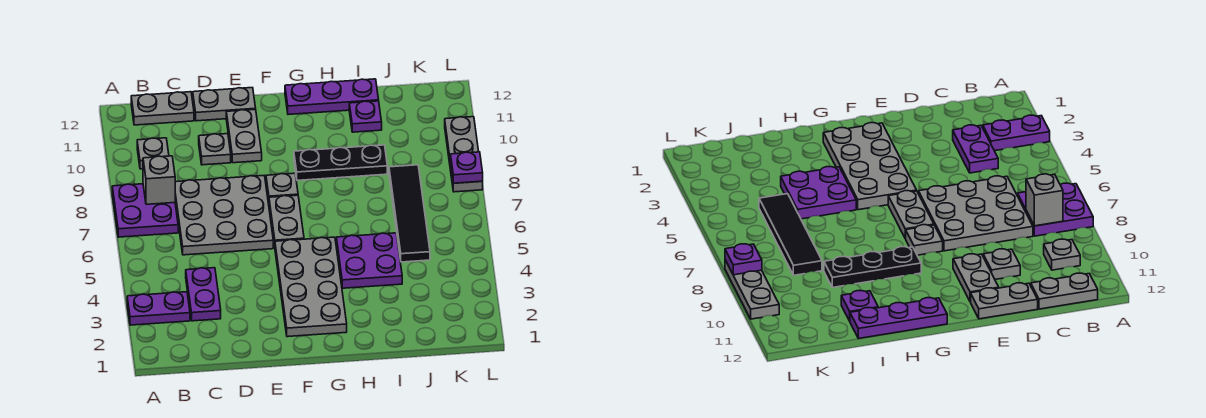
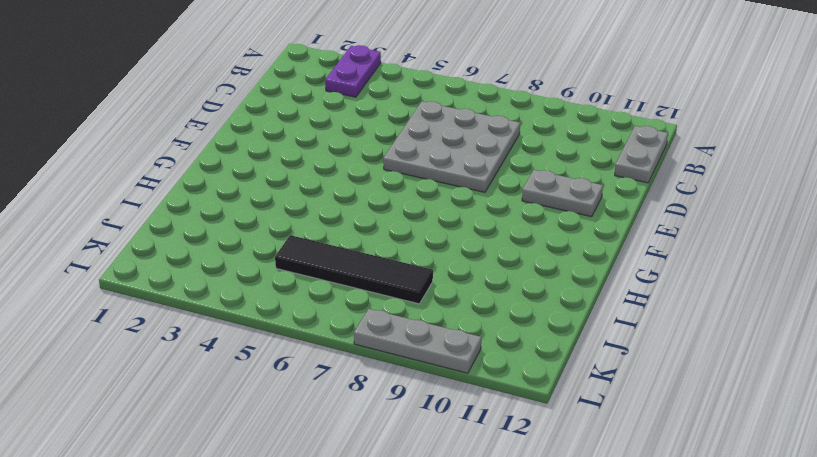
none -> purple 2x2 plate [112,184,178,237]
none -> grey 1x1 plate [137,138,169,169]
none -> purple 1x2 plate [186,268,221,321]

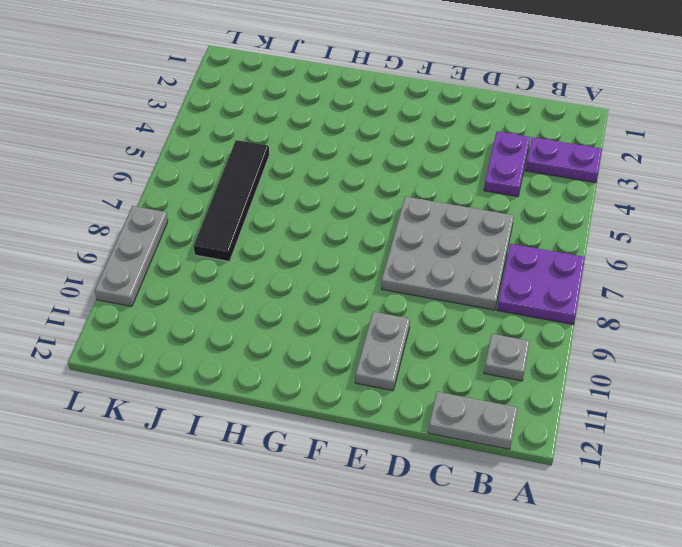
none -> grey 1x1 plate [199,134,231,165]
none -> grey 1x2 plate [192,88,256,121]
none -> grey 2x4 plate [275,237,347,337]

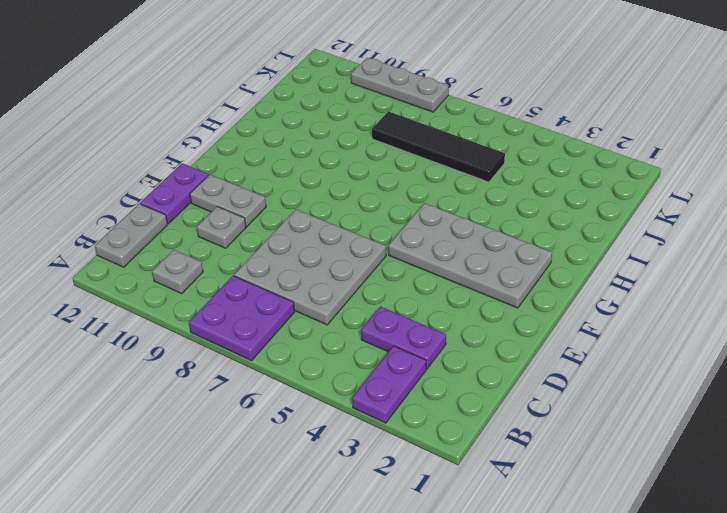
purple 1x2 plate [140,163,208,224] -> grey 1x2 plate [192,88,256,121]
none -> grey 1x2 plate [269,195,304,246]
none -> grey 1x1 plate [266,173,298,202]
none -> black 1x3 plate [294,145,387,180]

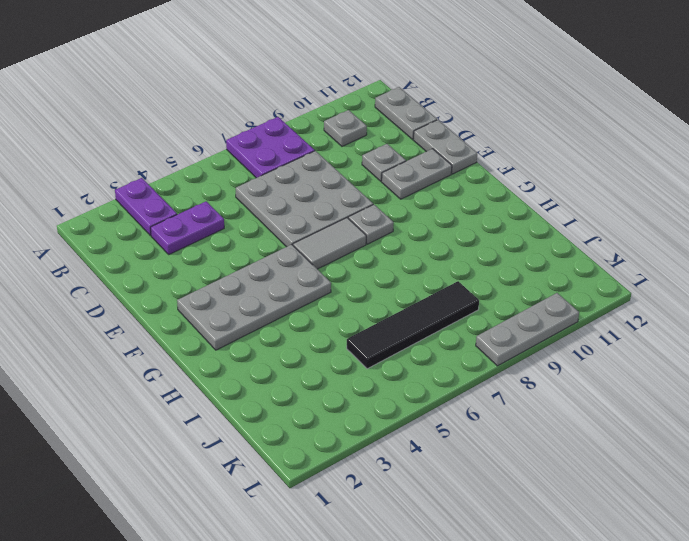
grey 1x2 tile [293,218,366,269] -> grey 1x2 plate [269,195,304,246]
none -> black 1x3 plate [294,145,387,180]
none -> purple 1x3 plate [285,79,379,115]
none -> purple 2x2 plate [336,233,402,288]

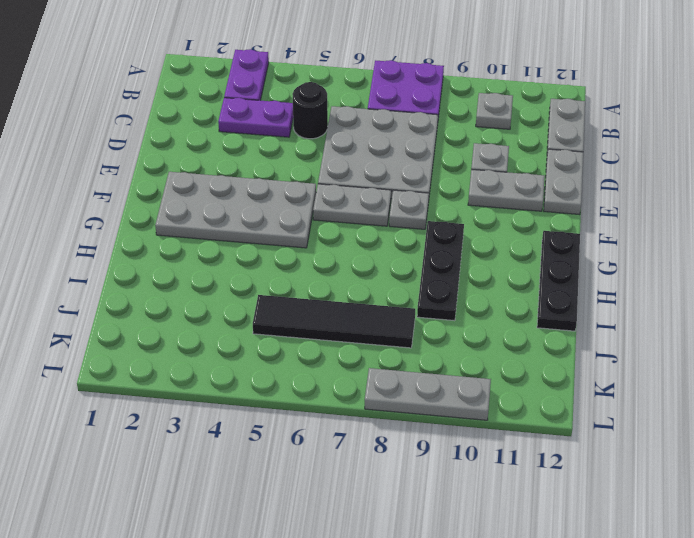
black 1x1 round brick [293,82,328,139] -> none
black 1x3 plate [537,231,580,331] -> purple 1x3 plate [285,79,379,115]
none -> purple 2x2 plate [336,233,402,288]
none -> purple 1x1 plate [349,101,382,132]
none -> grey 1x1 brick [143,156,175,204]

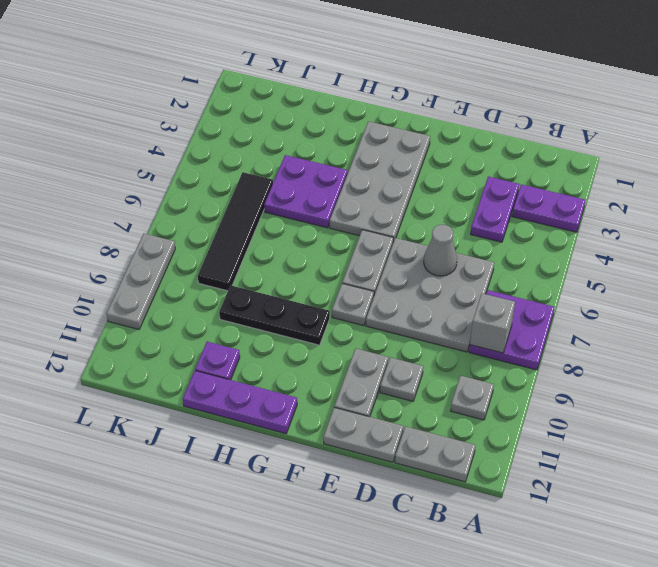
grey 1x1 cone [424,225,457,276] -> none
none -> purple 1x1 plate [451,152,483,183]

